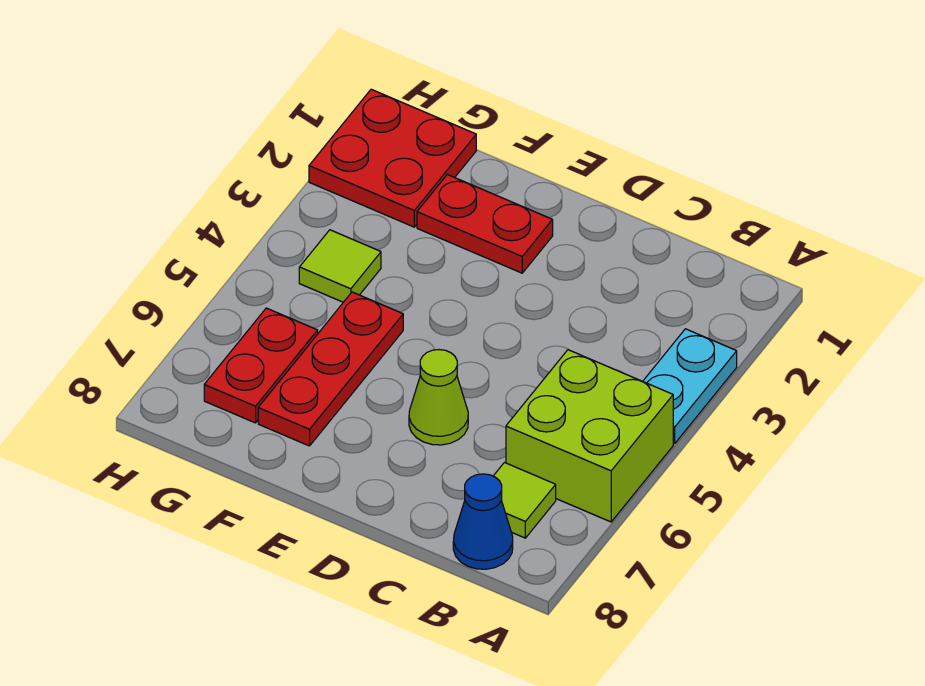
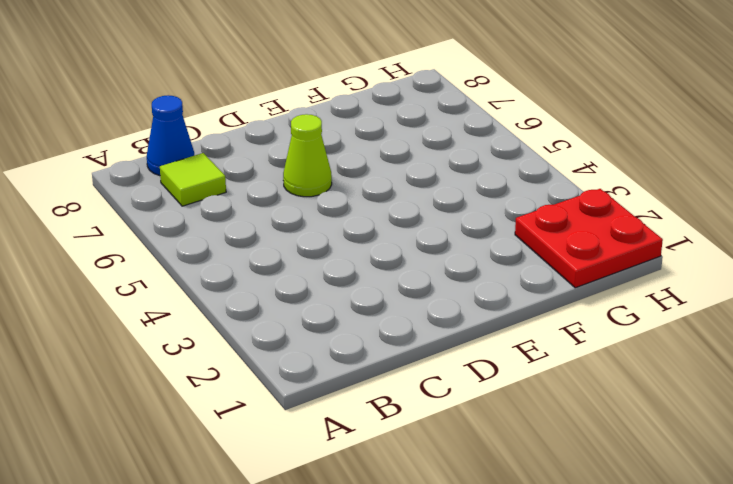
none -> cyan 1x2 plate [643,329,737,444]
none -> lime 2x2 brick [506,350,673,522]

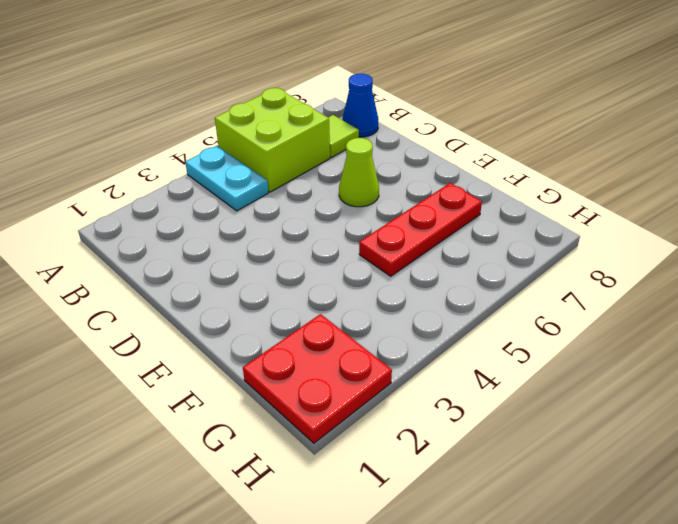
cyan 1x2 plate [185,146,268,211] -> cyan 1x2 plate turned to [643,329,737,444]
none -> red 1x2 plate [417,175,553,273]
none -> lime 1x1 tile [299,230,381,302]

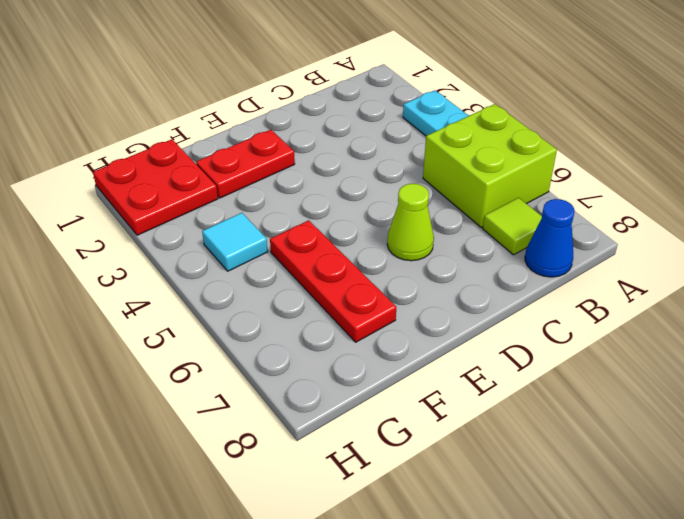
cyan 1x1 tile [202,213,268,271] -> lime 1x1 tile [299,230,381,302]
none -> red 1x2 plate [204,308,318,423]

